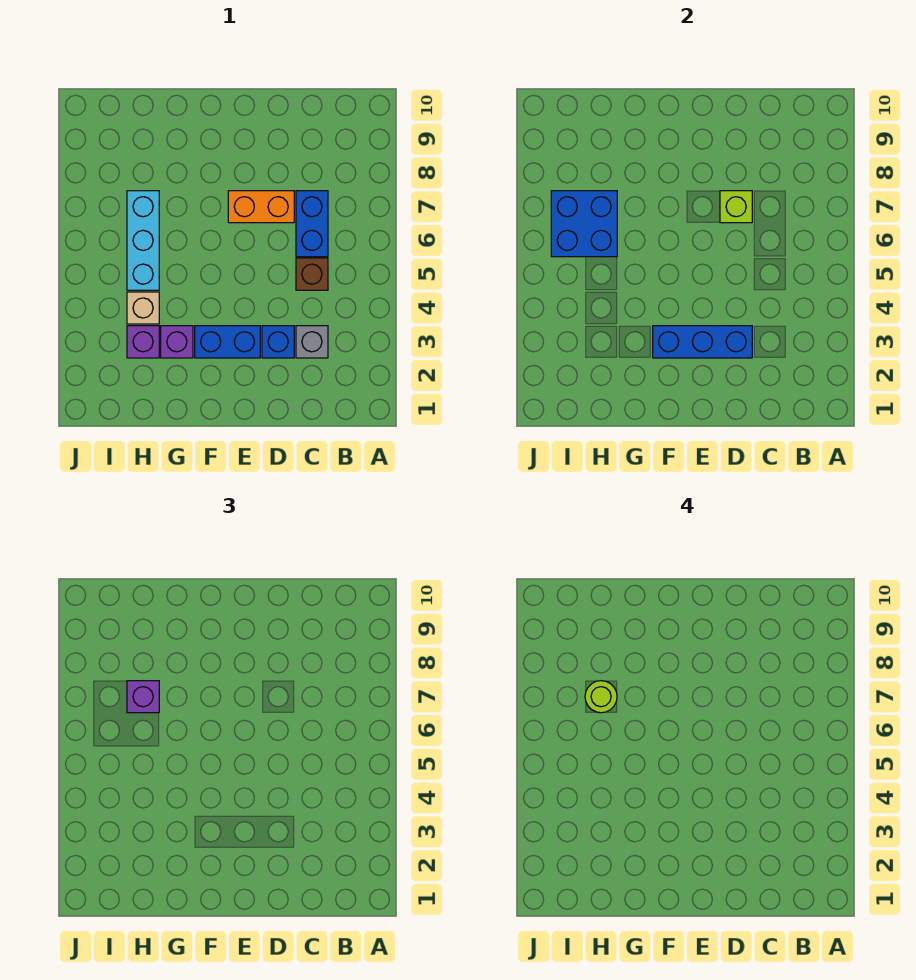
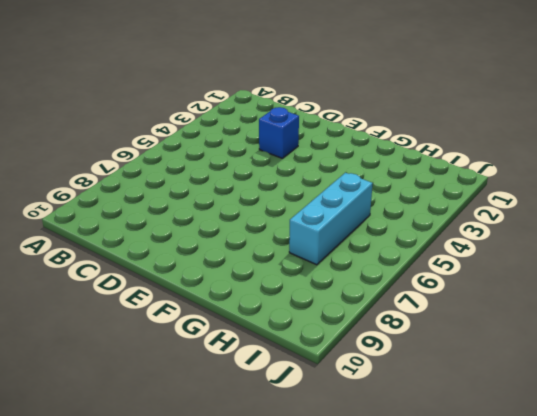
none -> grey 1x1 brick [296,326,328,358]
none -> brown 1x1 brick [296,258,328,290]
none -> blue 1x2 brick [296,191,328,257]

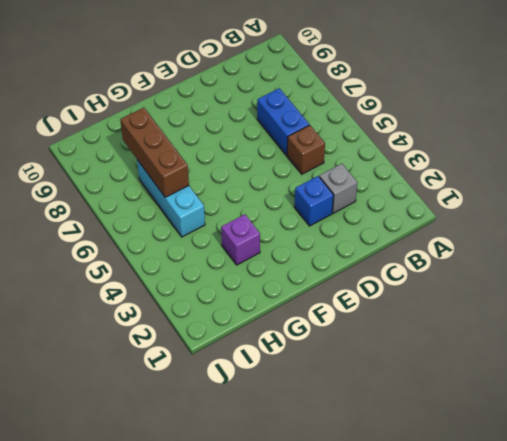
brown 1x3 brick [120,108,189,197] -> blue 2x2 brick [551,191,617,257]
none -> orange 1x2 brick [228,191,294,223]
none -> blue 1x2 brick [195,326,260,358]
none -> purple 1x1 brick [127,326,159,358]

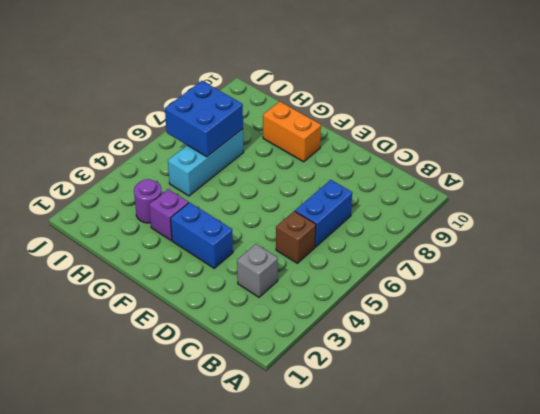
orange 1x2 brick [263,102,321,162] -> orange 1x2 brick moved to [228,191,294,223]
purple 1x1 round brick [134,179,162,223] -> purple 1x1 brick [127,326,159,358]
none -> blue 1x1 brick [262,326,294,358]
none -> tan 1x1 brick [127,292,159,324]
none -> blue 1x3 brick [653,326,752,358]

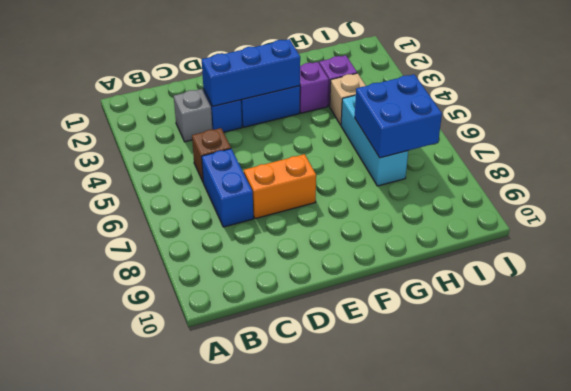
none -> lime 1x1 brick [720,191,752,223]
none -> purple 1x1 brick [127,681,159,713]
none -> lime 1x1 round brick [585,681,617,713]

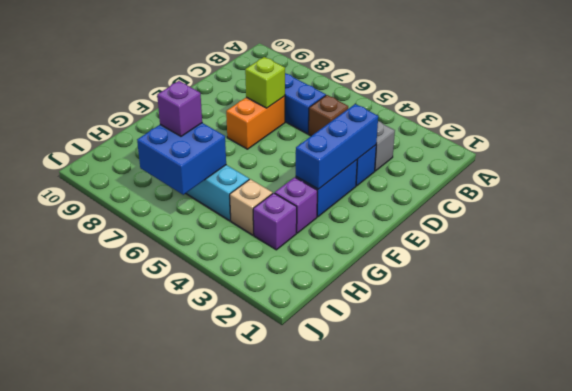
none -> lime 1x1 round brick [585,681,617,713]

